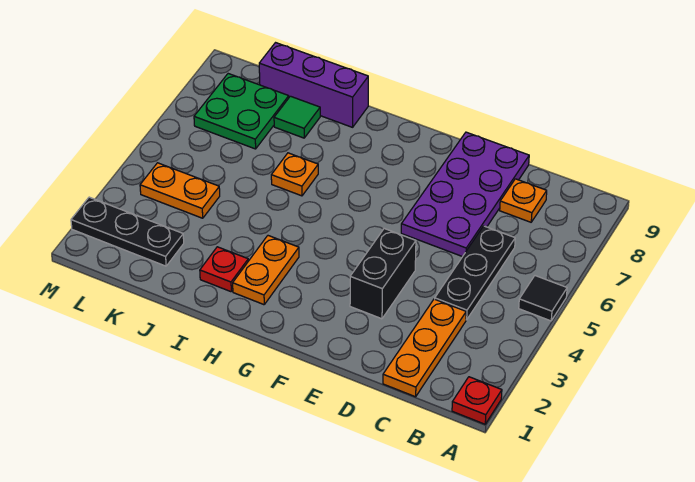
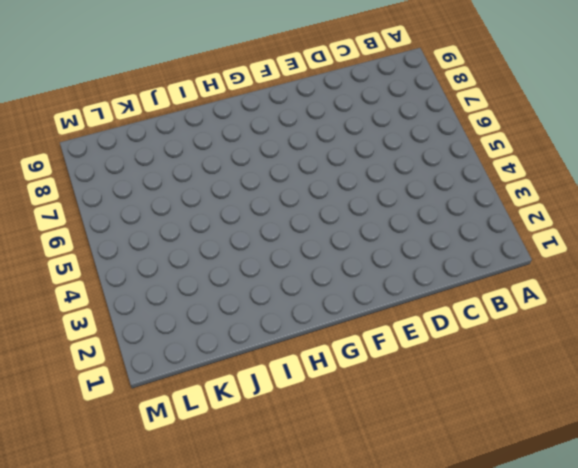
none -> red 1x1 plate [452,377,502,424]
none -> black 1x1 tile [519,276,567,321]
none -> orange 1x3 plate [383,299,466,397]

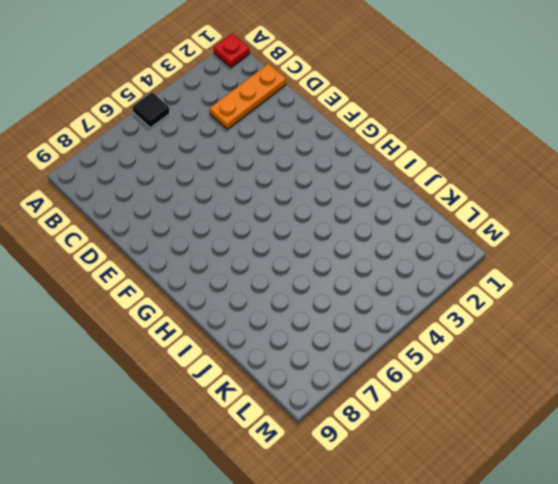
none -> black 1x3 plate [435,226,515,320]
none -> orange 1x1 plate [500,179,547,222]
none -> purple 2x4 plate [401,132,529,257]

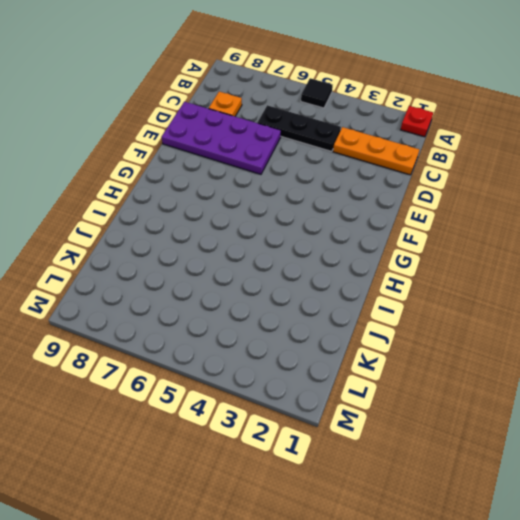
none -> black 1x2 brick [350,229,416,319]
none -> orange 1x2 plate [233,236,299,305]
none -> red 1x1 plate [200,247,248,292]

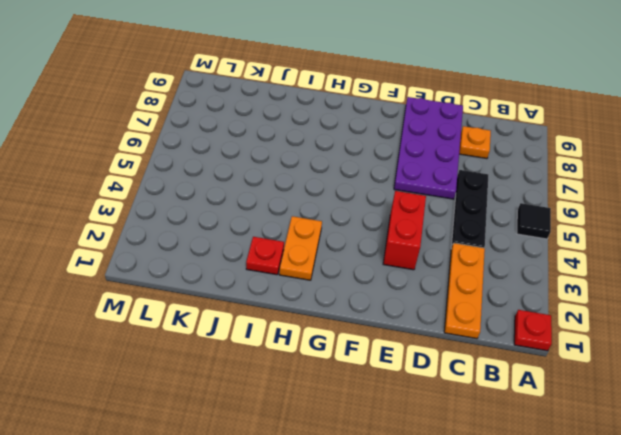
red 1x2 brick [383,191,426,270] -> black 1x2 brick [350,229,416,319]
none -> orange 1x1 plate [271,153,318,196]
none -> purple 1x3 brick [259,43,368,127]
none -> green 1x1 tile [274,96,320,138]

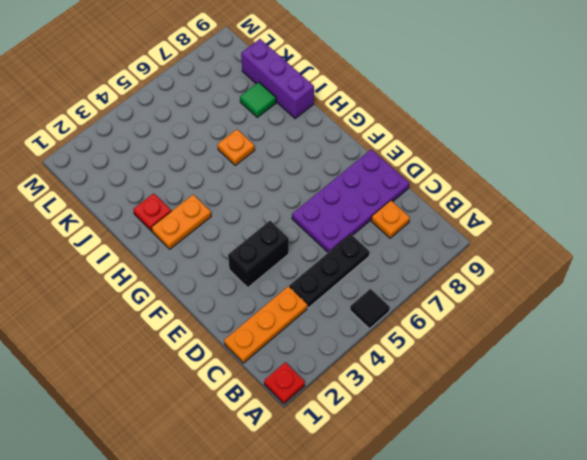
none -> black 1x3 plate [71,197,184,266]
none -> orange 1x2 plate [140,163,220,218]
none -> green 2x2 plate [194,74,289,149]

